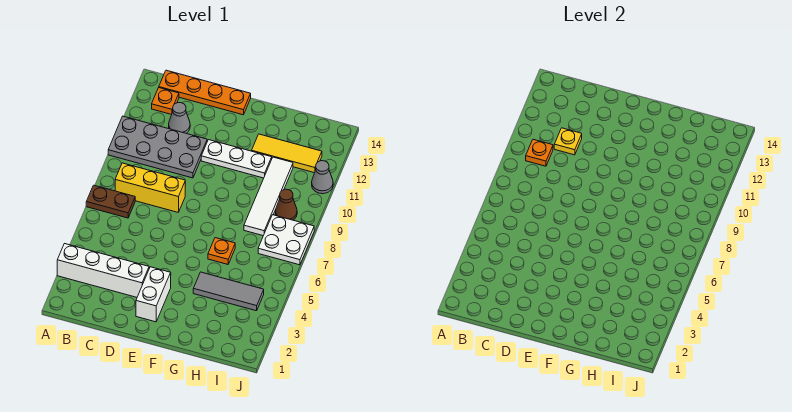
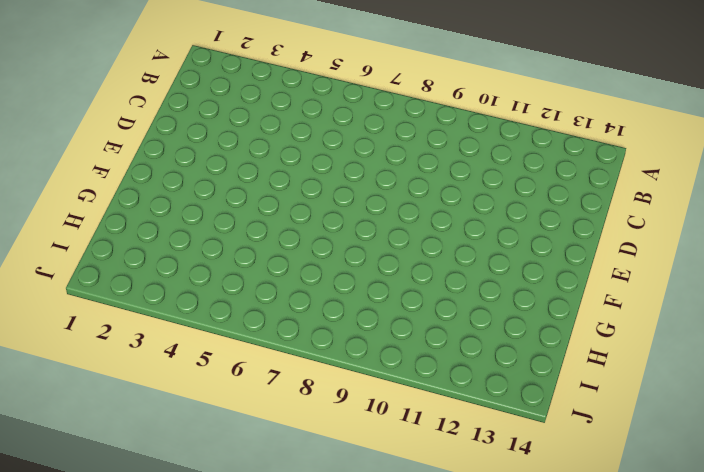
none -> white 1x4 brick [57,244,149,297]
none -> brown 1x2 plate [86,185,135,218]
none -> grey 2x4 plate [108,116,207,178]

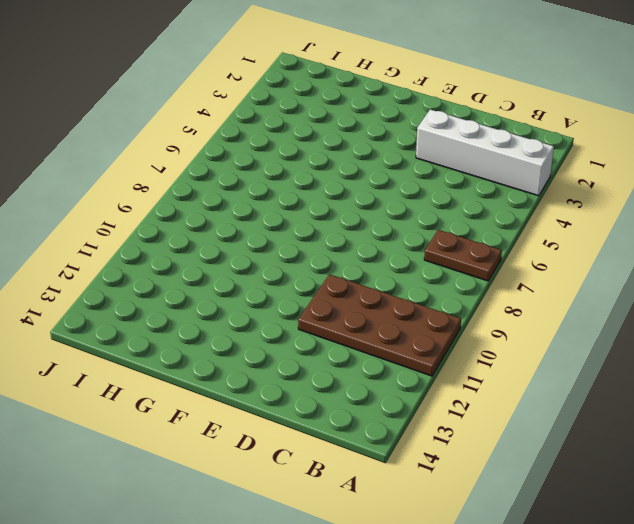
brown 2x4 plate [298,274,461,376] -> grey 2x4 plate [108,116,207,178]
none -> yellow 1x3 brick [115,163,185,212]
none -> orange 1x1 plate [152,88,179,115]
none -> orange 1x4 plate [159,70,251,115]

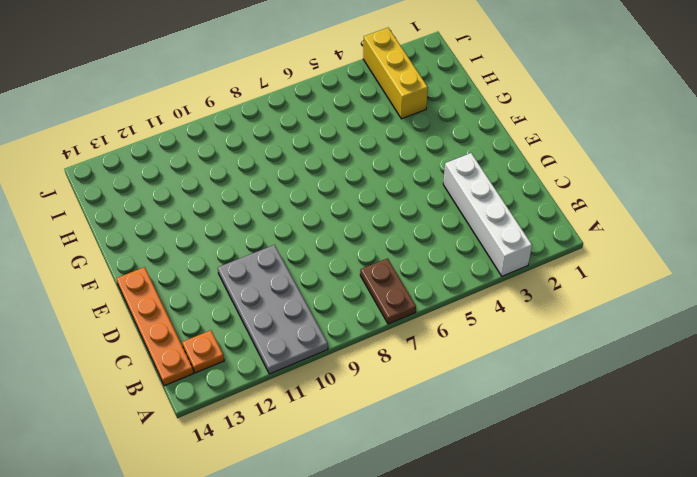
yellow 1x3 brick [363,28,428,119] -> yellow 1x3 brick moved to [115,163,185,212]
none -> grey 1x1 cone [169,103,190,133]
none -> white 1x2 brick [136,267,171,322]
none -> white 1x3 plate [201,140,272,178]

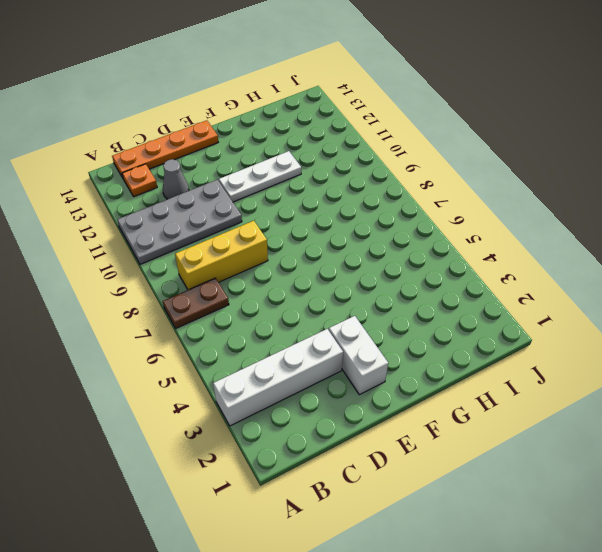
none -> grey 1x3 tile [193,272,264,311]
none -> orange 1x1 plate [208,238,235,264]
none -> yellow 1x3 tile [252,134,322,173]

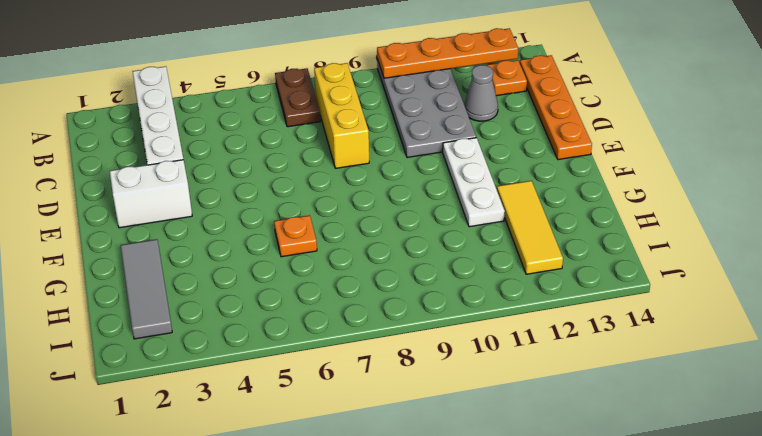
orange 1x4 plate [377,28,518,78] -> none
grey 1x3 tile [121,239,172,339] -> grey 1x3 tile moved to [193,272,264,311]
none -> white 1x4 tile [244,157,293,236]
none -> white 2x2 plate [258,215,314,265]
none -> brown 1x1 cone [276,189,297,220]

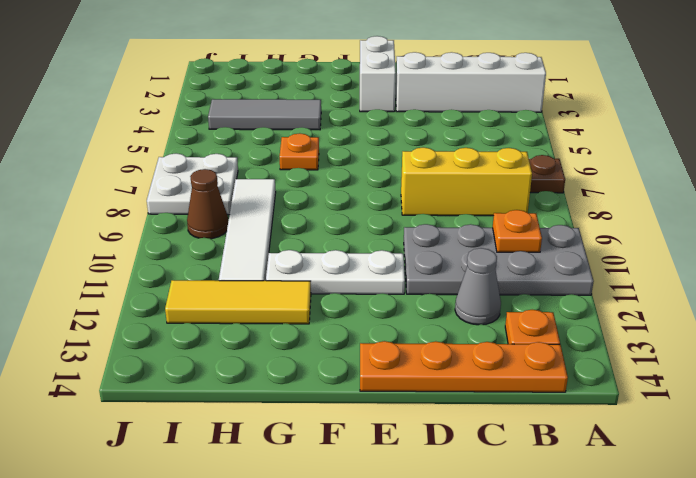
none -> grey 1x1 cone [312,161,333,194]
none -> yellow 1x1 plate [554,128,582,155]

